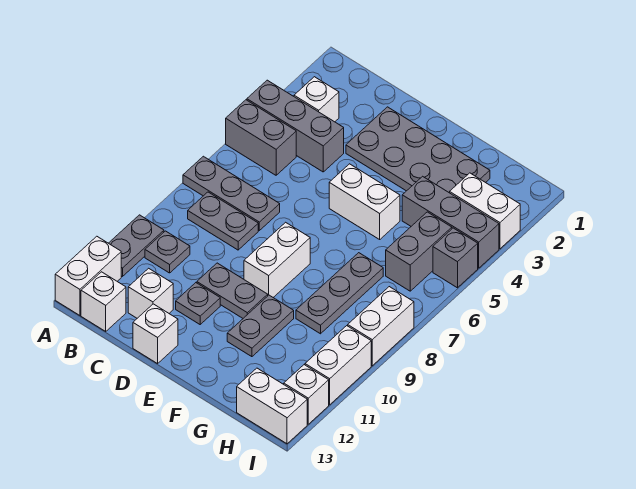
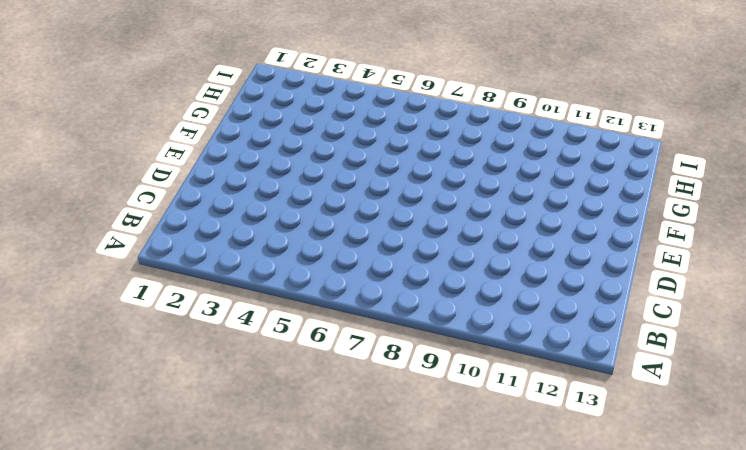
none -> grey 1x3 brick [247,80,344,172]
none -> grey 1x2 brick [226,100,296,175]
none -> grey 1x3 plate [183,156,280,230]

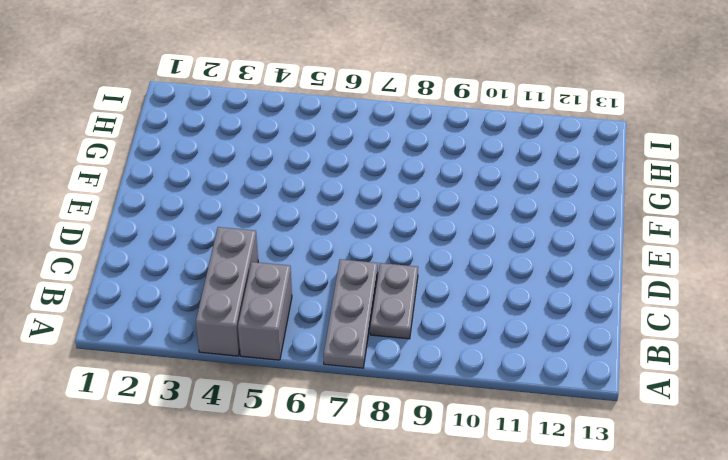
none -> grey 1x2 plate [109,215,164,277]
none -> white 1x2 brick [55,236,121,315]
none -> white 1x1 brick [294,77,339,122]

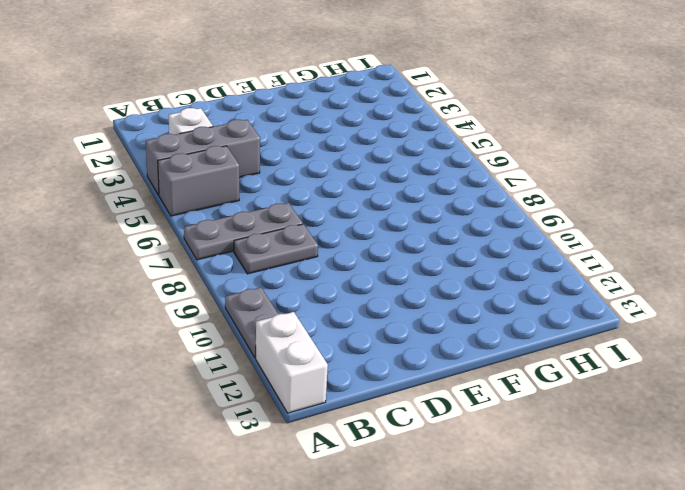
none -> grey 1x1 plate [145,231,190,273]
none -> white 1x1 brick [81,272,126,331]
none -> white 1x1 brick [128,268,173,318]

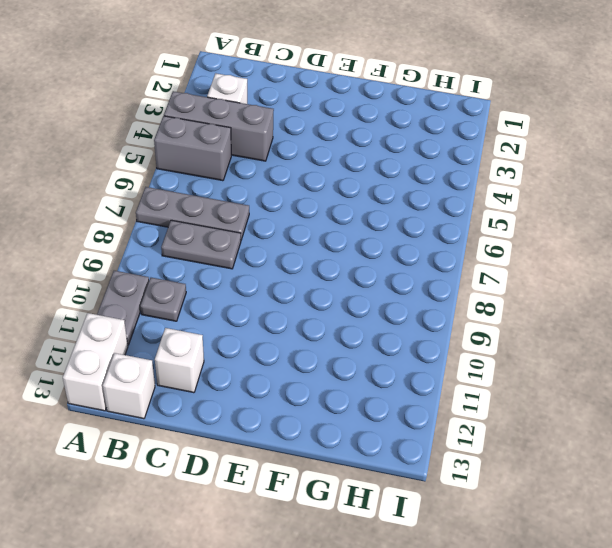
none -> grey 2x4 plate [346,107,490,193]
none -> grey 1x2 plate [197,263,268,318]
none -> grey 1x1 plate [176,283,220,324]

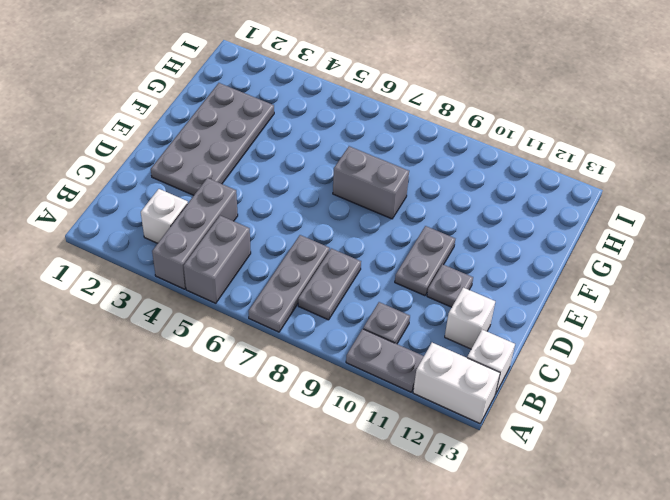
grey 1x2 brick [333,146,409,219] -> grey 1x2 brick moved to [386,212,452,291]
none -> white 1x1 brick [133,304,178,364]
none -> white 1x2 brick [329,164,400,239]
none -> white 1x2 brick [244,222,310,297]

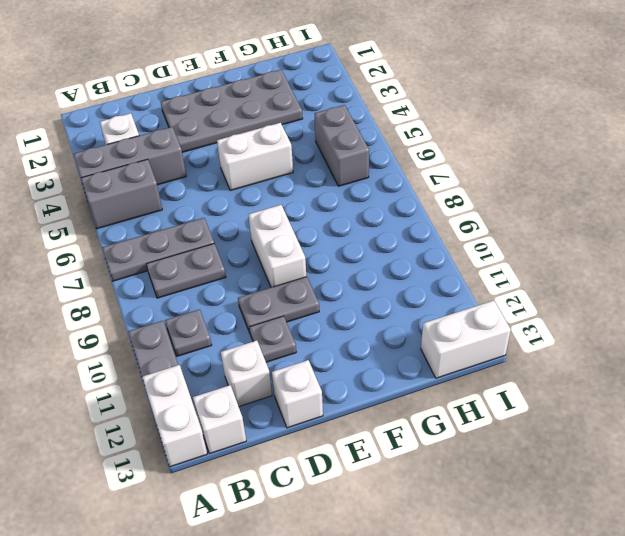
none -> grey 1x2 plate [227,295,294,357]
none -> grey 1x3 brick [402,176,499,268]
none -> grey 1x3 plate [296,253,383,334]

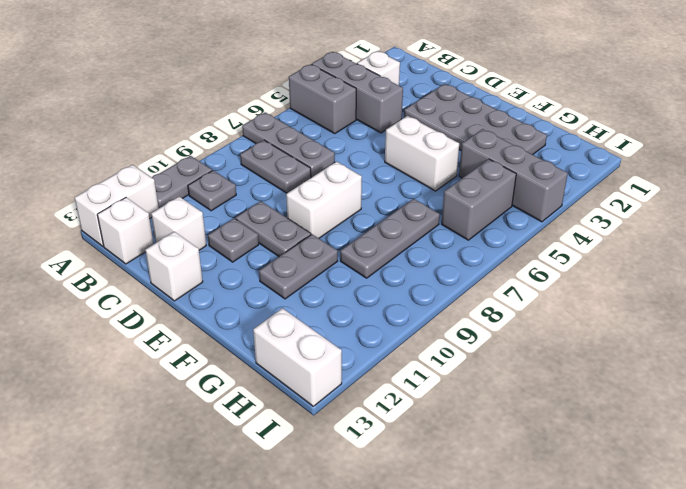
none -> white 1x2 brick [450,173,520,249]
none -> grey 1x1 brick [433,228,478,288]
none -> white 1x2 brick [348,287,414,366]

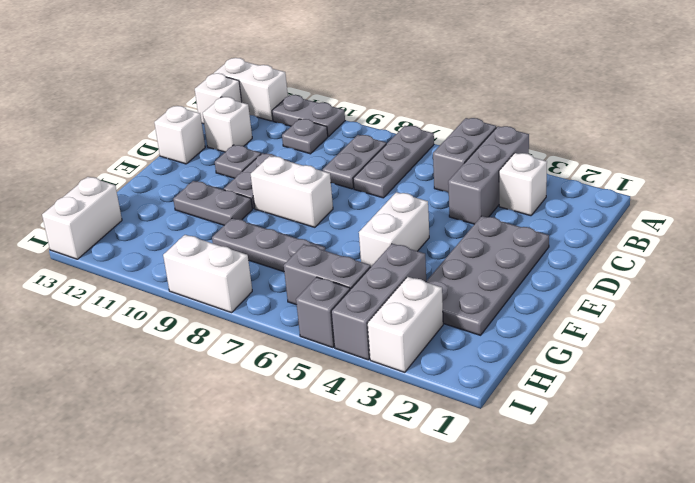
none -> white 1x2 brick [305,326,371,405]
none -> white 1x1 brick [284,365,329,424]

